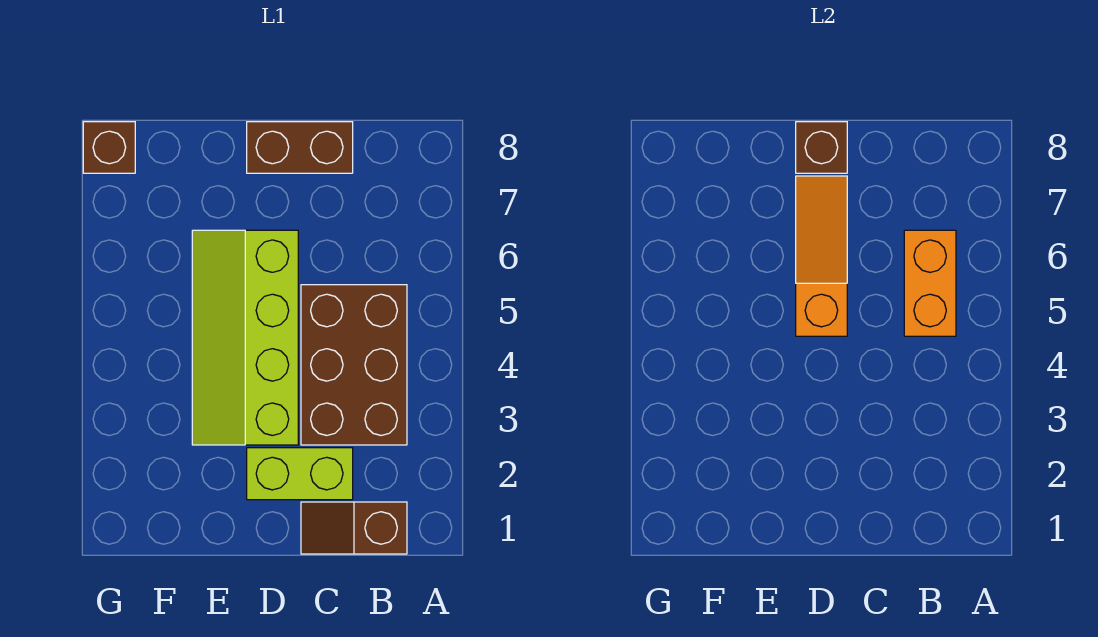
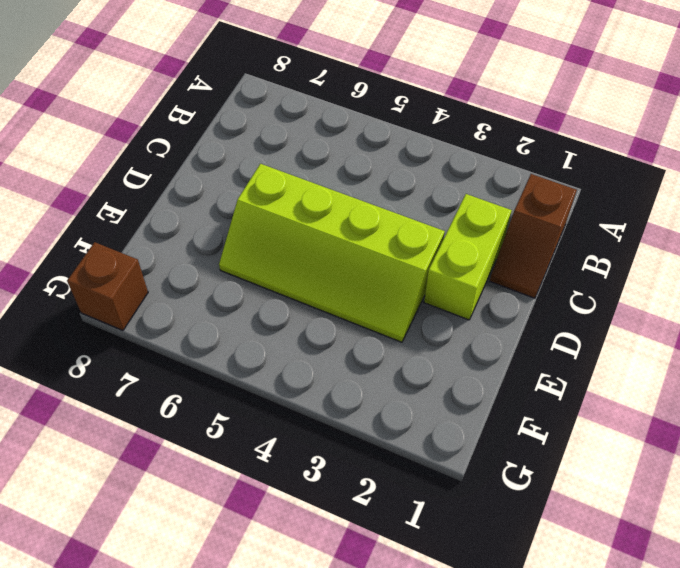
none -> brown 2x3 brick [301,285,407,445]
none -> brown 1x2 brick [247,122,353,173]

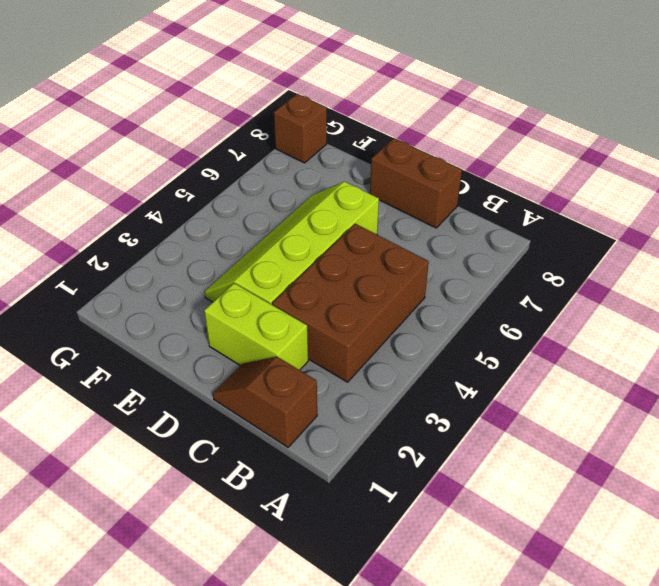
none -> orange 1x2 brick [904,230,956,336]
none -> orange 1x3 slope [796,176,847,336]

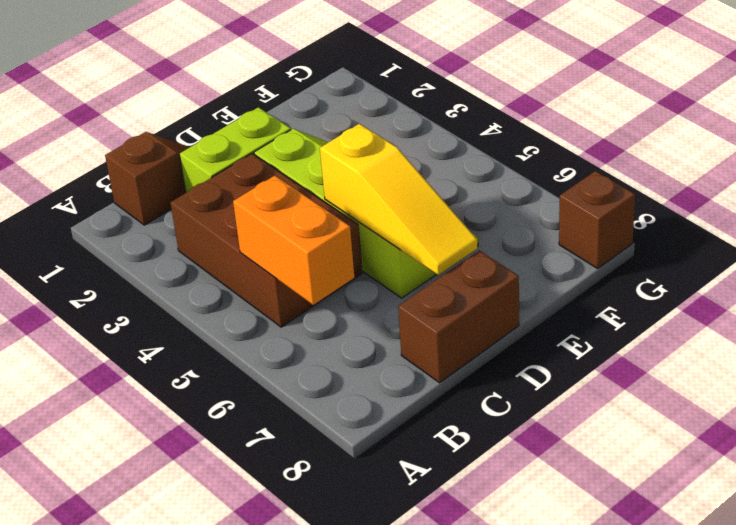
yellow 1x3 slope [320,124,477,275] -> orange 1x3 slope [796,176,847,336]
none -> brown 1x1 brick [796,122,847,173]

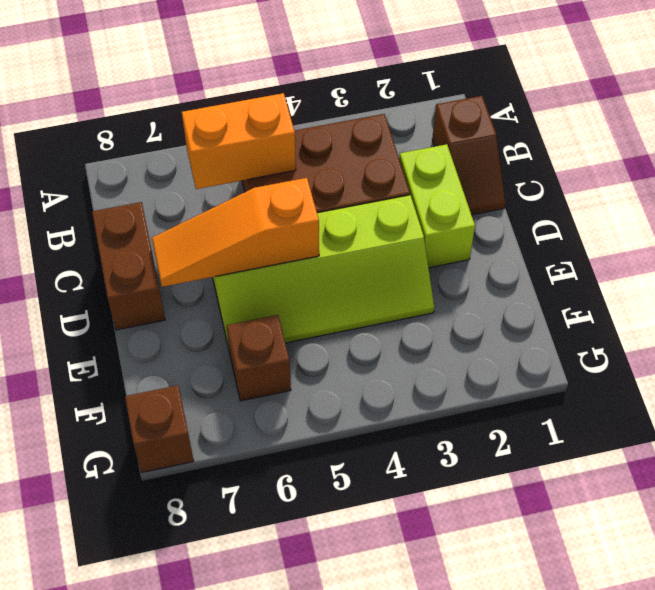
brown 1x1 brick [226,315,291,401] -> brown 1x1 brick moved to [796,122,847,173]

